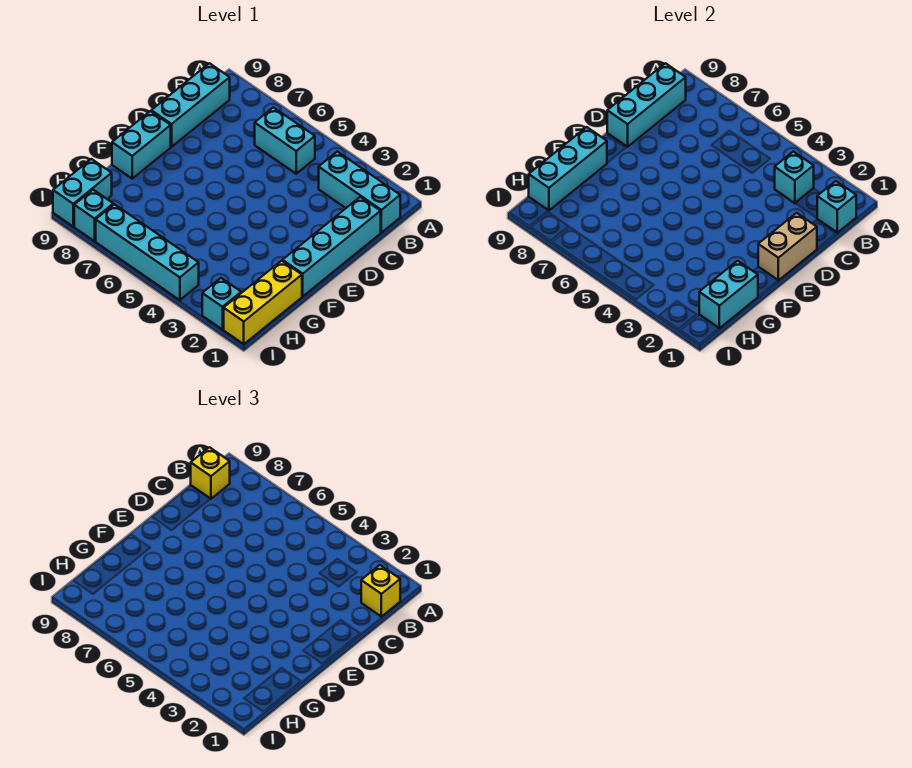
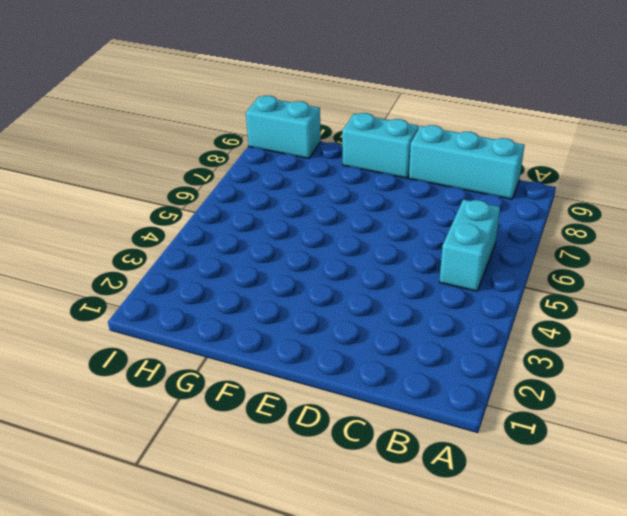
none -> cyan 1x3 brick [319,152,400,233]
none -> cyan 1x4 brick [283,197,381,296]
none -> yellow 1x3 brick [224,261,302,344]

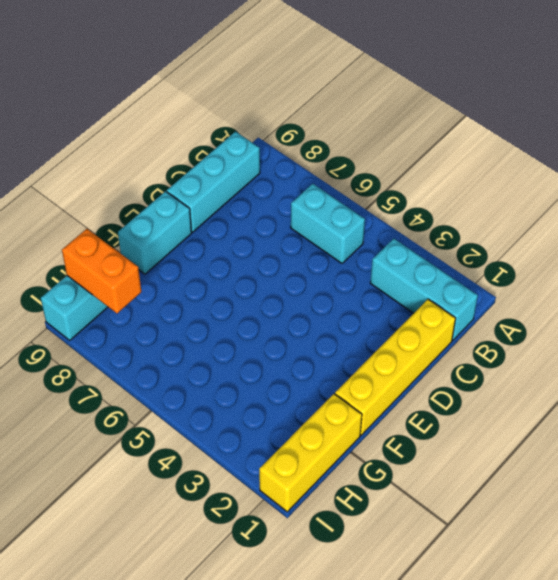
yellow 1x4 brick [335,299,456,435] -> cyan 1x4 brick [283,197,381,296]
orange 1x2 brick [62,229,141,313] -> cyan 1x3 brick [529,127,607,210]
none -> cyan 1x1 brick [202,278,241,330]
none -> cyan 1x4 brick [96,204,199,300]
none -> cyan 1x1 brick [74,190,113,241]

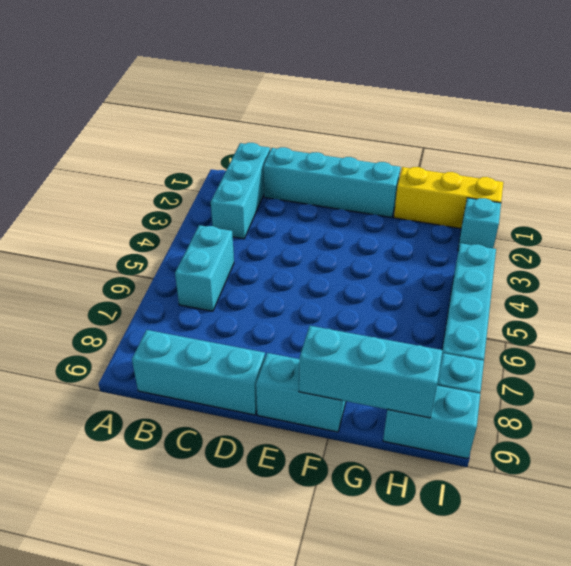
none -> cyan 1x1 brick [817,181,856,233]
none -> cyan 1x1 brick [775,152,814,203]
none -> cyan 1x3 brick [607,63,686,147]

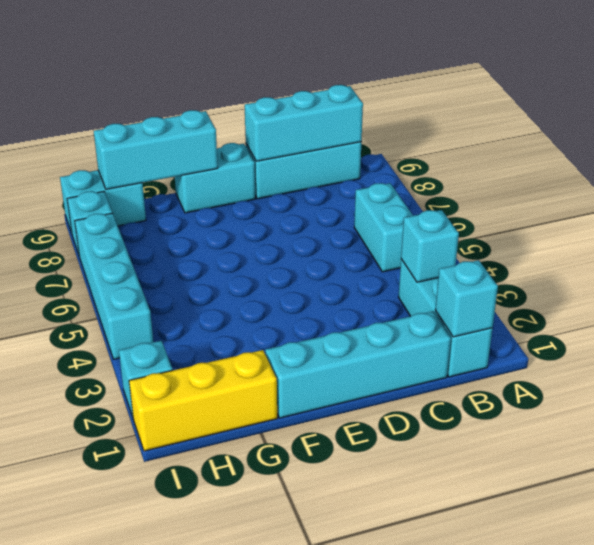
none -> tan 1x2 brick [758,213,817,280]
none -> cyan 1x2 brick [699,261,758,328]
none -> yellow 1x1 brick [361,565,400,617]

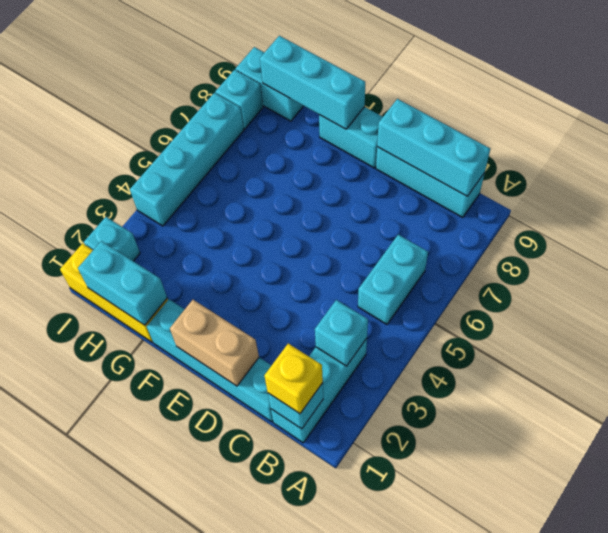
none -> yellow 1x1 brick [191,447,230,499]

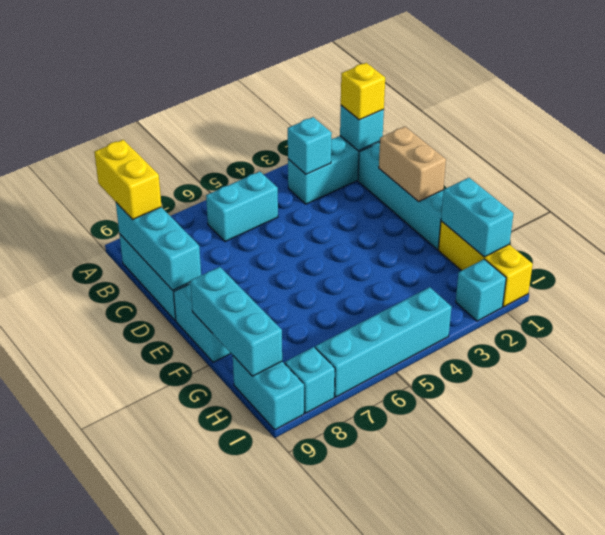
yellow 1x2 brick [94,140,162,220] -> yellow 1x1 brick [191,447,230,499]

